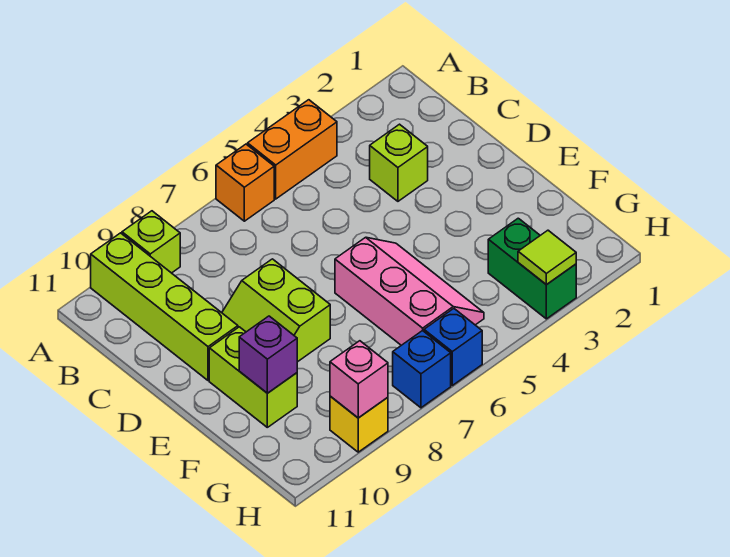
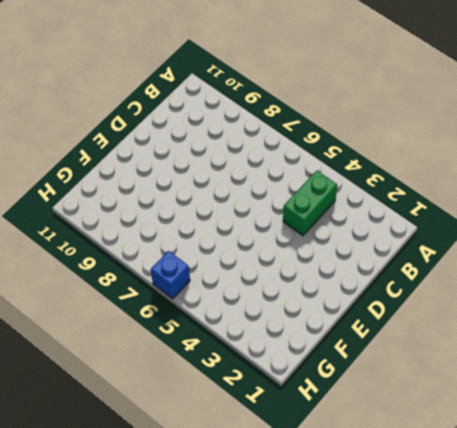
green 1x2 brick [283,171,337,236] -> green 1x2 brick moved to [488,218,576,319]
none -> orange 1x2 brick [248,100,337,199]
none -> orange 1x1 brick [216,144,274,221]
none -> lime 1x1 brick [122,211,180,273]

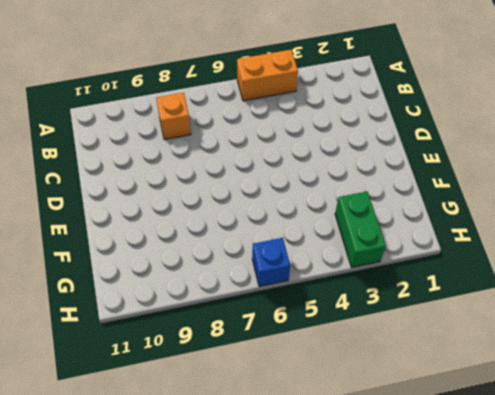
orange 1x1 brick [156,93,191,140] -> orange 1x1 brick moved to [216,144,274,221]
none -> lime 1x1 brick [122,211,180,273]
none -> lime 1x4 brick [91,233,238,380]
none -> lime 1x1 brick [370,124,428,201]

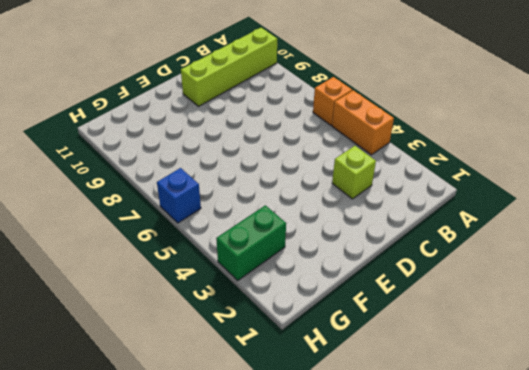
none -> lime 1x1 brick [122,211,180,273]
none -> lime 2x2 slope [222,259,330,362]
none -> pink 2x3 slope [335,237,484,345]

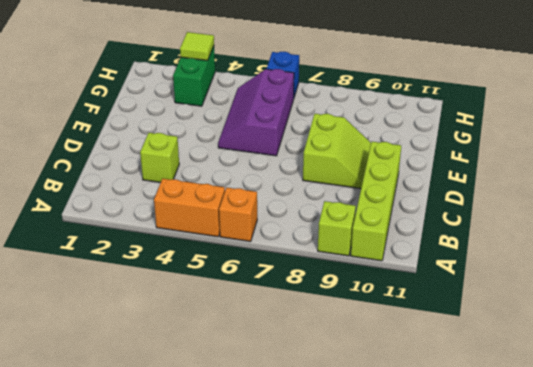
purple 2x3 slope [218,69,294,156] -> pink 2x3 slope [335,237,484,345]
none -> lime 1x2 brick [209,327,297,427]
none -> blue 1x1 brick [393,331,451,408]
none -> yellow 1x1 brick [330,396,388,452]

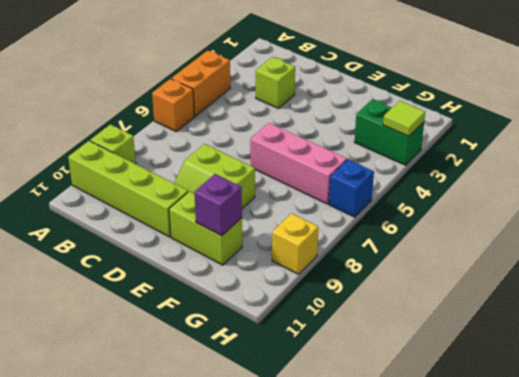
none -> blue 1x1 brick [393,331,451,408]
none -> pink 1x1 brick [330,341,388,418]

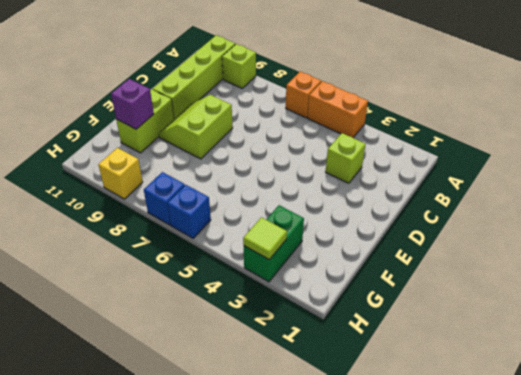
none -> pink 2x3 slope [335,237,484,345]
none -> pink 1x1 brick [330,341,388,418]

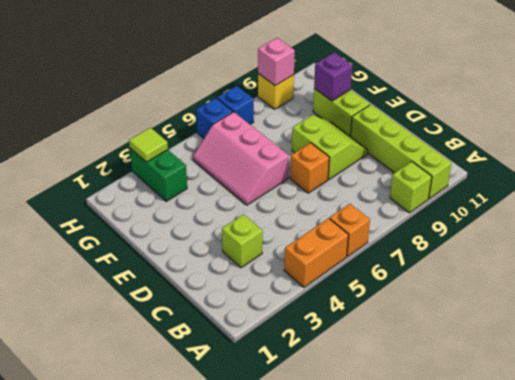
orange 1x1 brick [290,143,329,193] -> none

